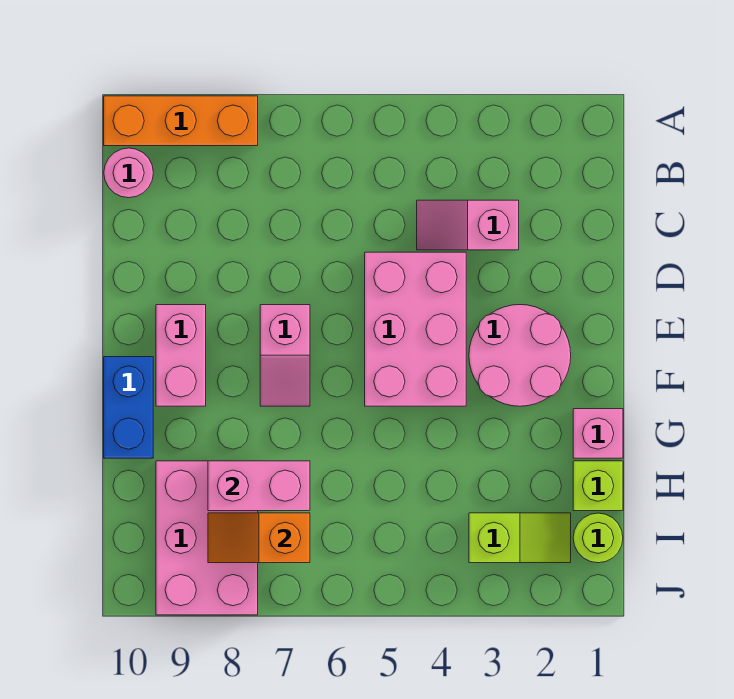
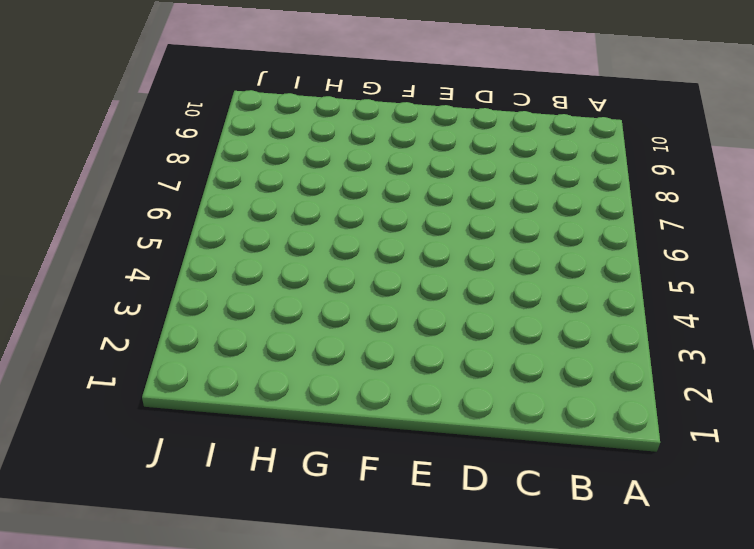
none -> orange 1x3 brick [104,96,258,146]
none -> pink 1x1 round brick [104,148,153,198]
none -> pink 1x2 slope [417,200,519,250]

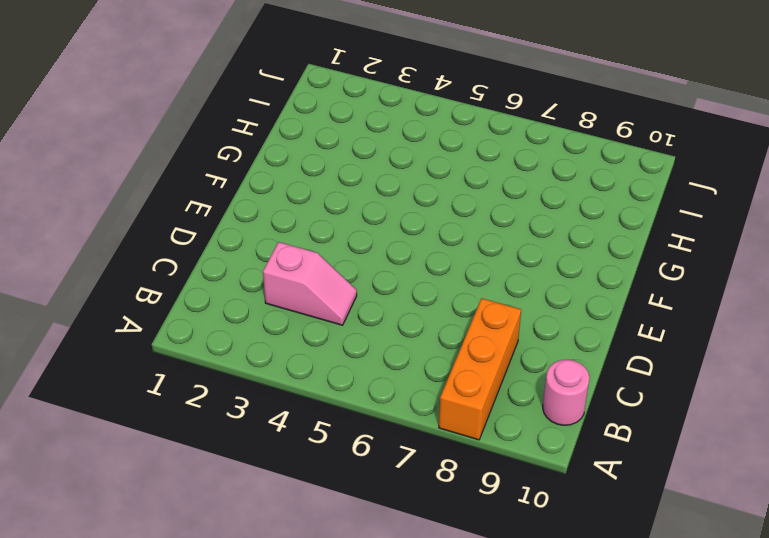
orange 1x3 brick [439,298,521,440] -> orange 1x3 brick turned to [104,96,258,146]
none -> pink 2x3 brick [365,252,466,406]
none -> pink 2x2 round brick [469,305,571,406]
none -> pink 1x2 slope [260,305,310,406]

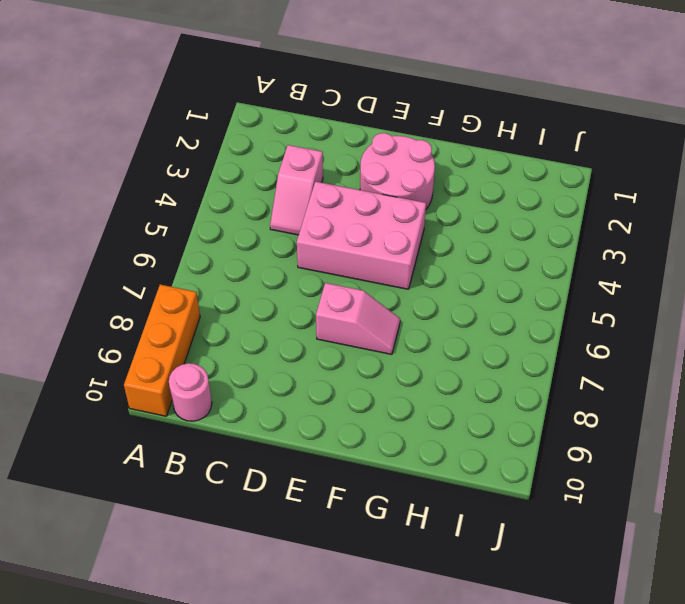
none -> pink 1x2 brick [156,305,206,406]
none -> blue 1x2 brick [104,357,153,458]
none -> pink 1x1 brick [573,409,623,458]

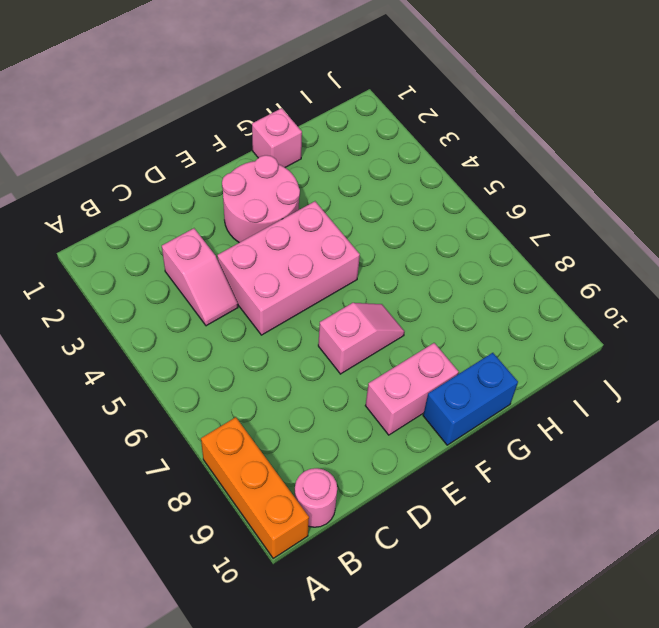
none -> lime 1x1 brick [573,461,623,511]
none -> pink 2x3 brick [156,461,258,615]
none -> lime 1x1 round brick [573,513,623,563]

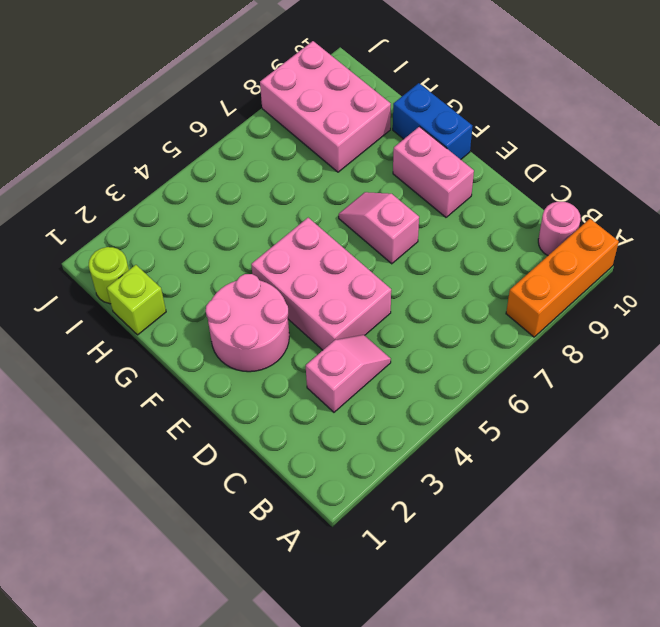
none -> pink 1x1 brick [573,409,623,458]
none -> lime 1x2 slope [469,513,571,563]
none -> pink 1x2 brick [208,461,310,511]

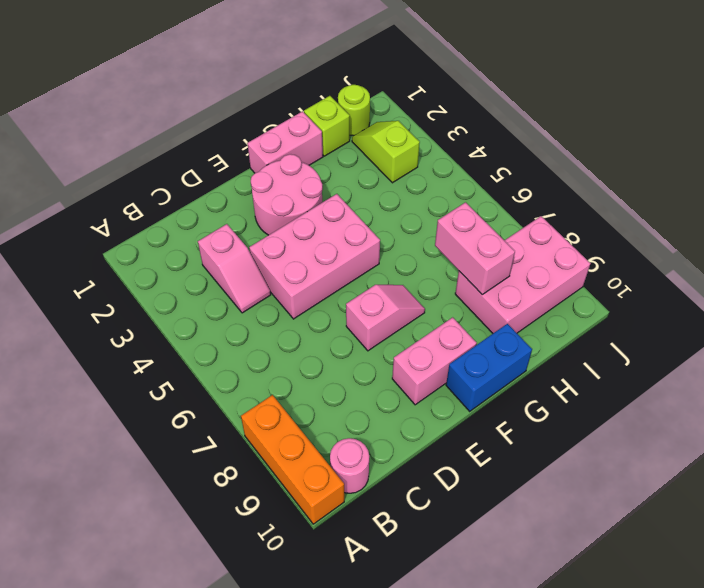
pink 1x2 brick [247,111,323,173] -> pink 1x1 brick [573,409,623,458]
none -> orange 1x2 slope [208,513,310,563]

